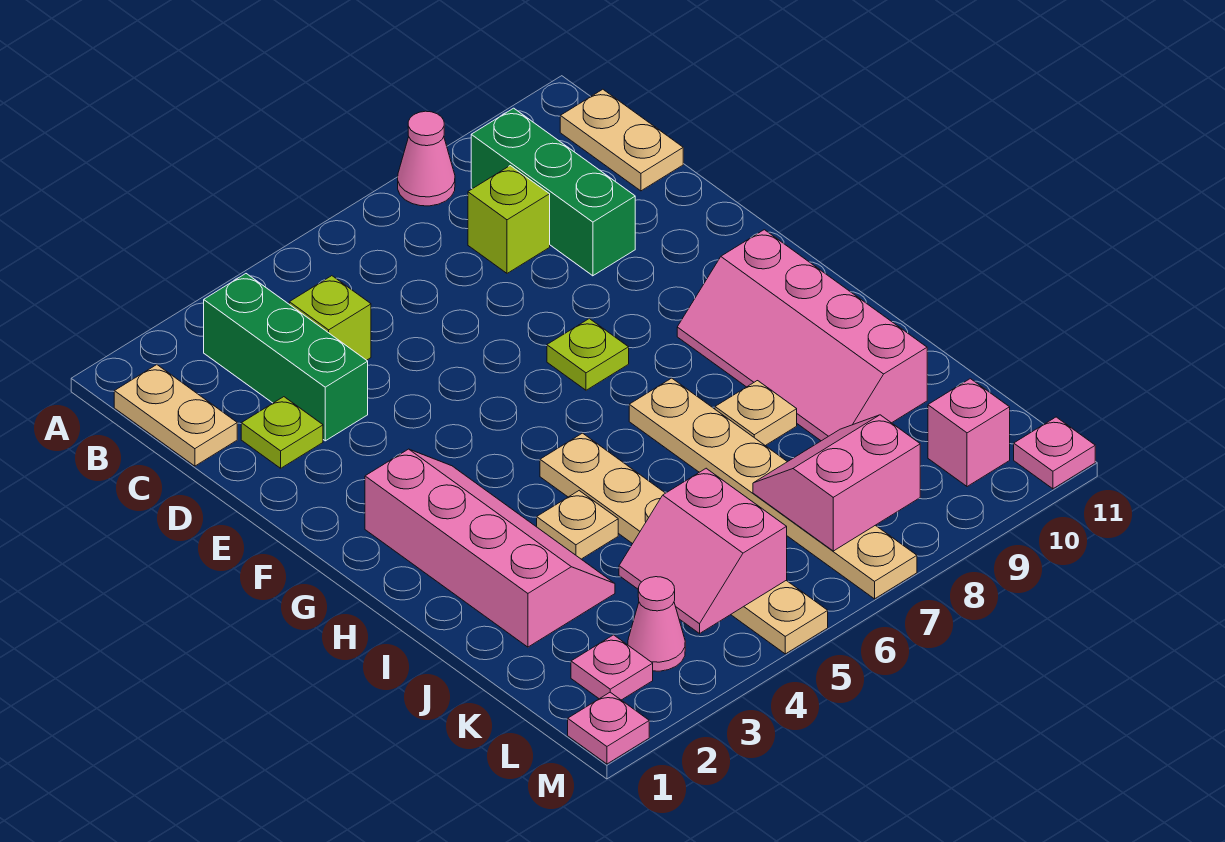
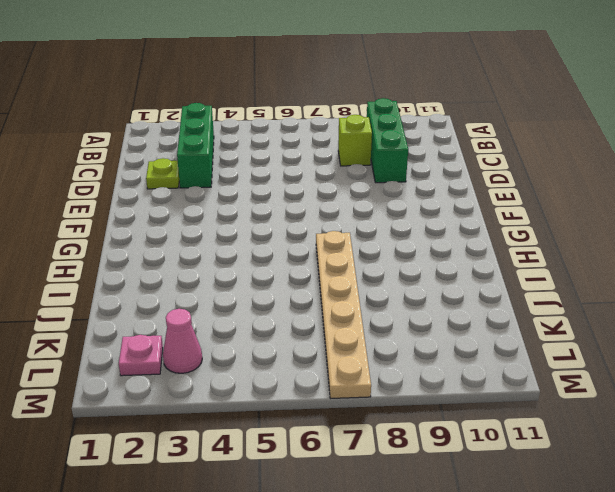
none -> pink 1x1 cone [398,111,455,206]
none -> tan 1x2 plate [114,365,237,466]
none -> tan 1x2 plate [560,89,683,191]

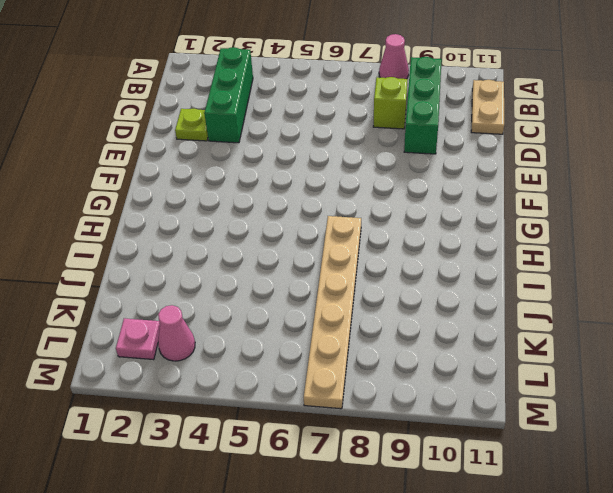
none -> tan 1x2 plate [114,365,237,466]
none -> lime 1x1 brick [289,276,371,360]
none -> lime 1x1 plate [547,319,629,390]

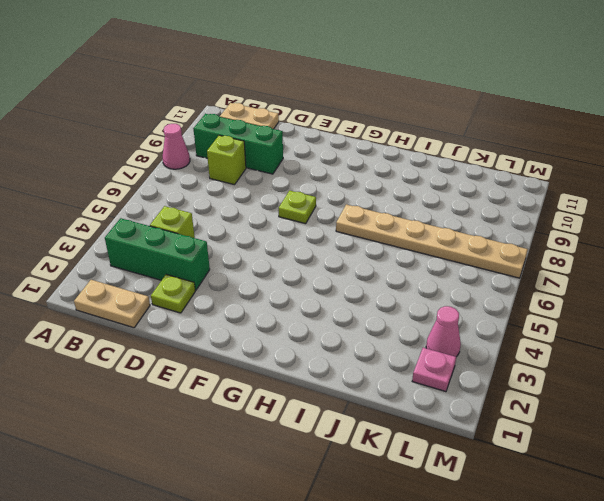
none -> pink 2x4 slope [365,449,615,647]
none -> pink 2x4 slope [677,230,927,441]
none -> tan 1x6 plate [540,433,828,654]

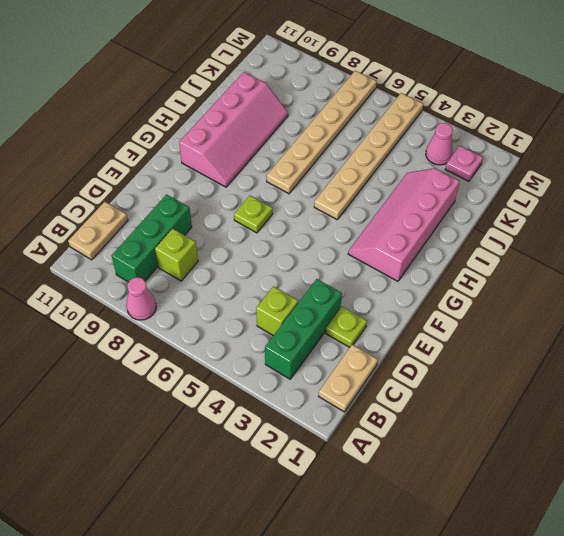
none -> tan 1x1 plate [537,491,618,559]
none -> tan 1x1 plate [715,381,797,446]
none -> pink 1x1 brick [928,379,1010,487]

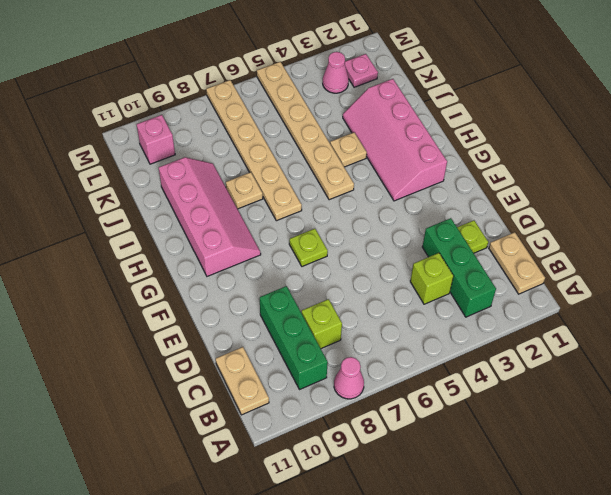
none -> pink 1x1 plate [568,692,649,764]
none -> pink 1x1 plate [1014,417,1095,489]
none -> pink 2x2 slope [619,468,787,634]

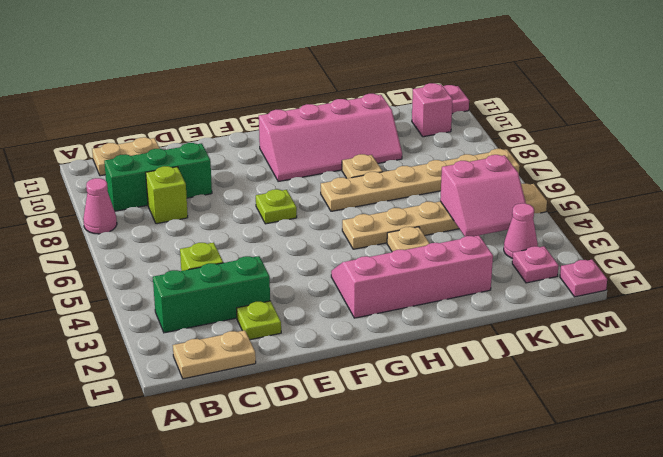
none -> pink 2x2 slope [753,415,920,551]

